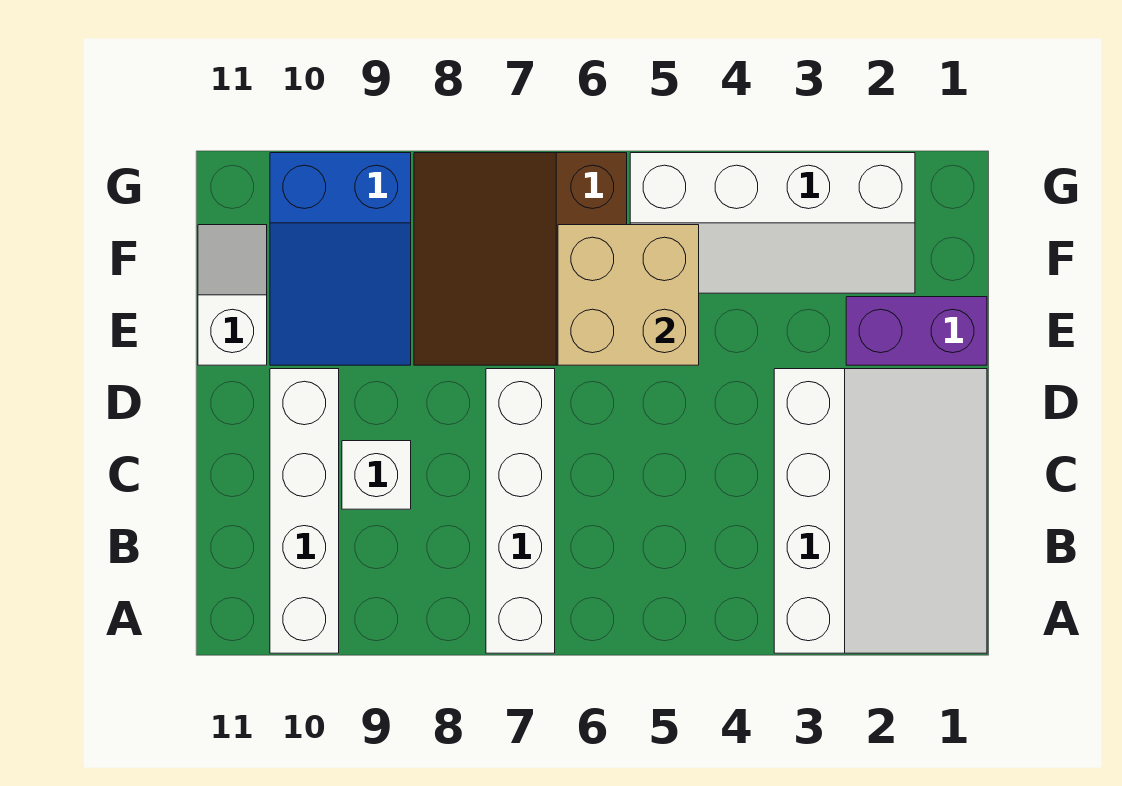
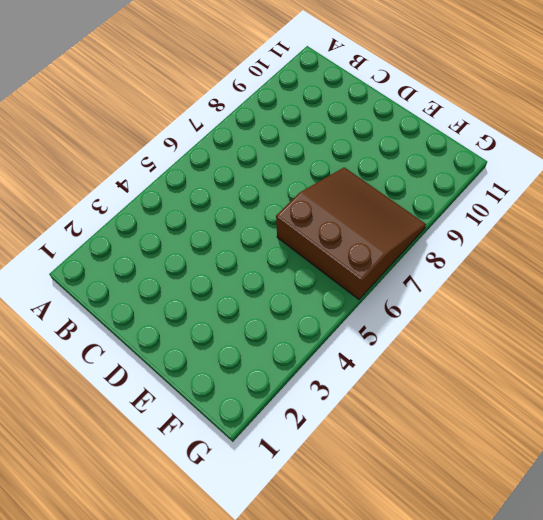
none -> white 3x4 slope [774,369,987,653]
none -> white 1x4 brick [486,369,555,653]

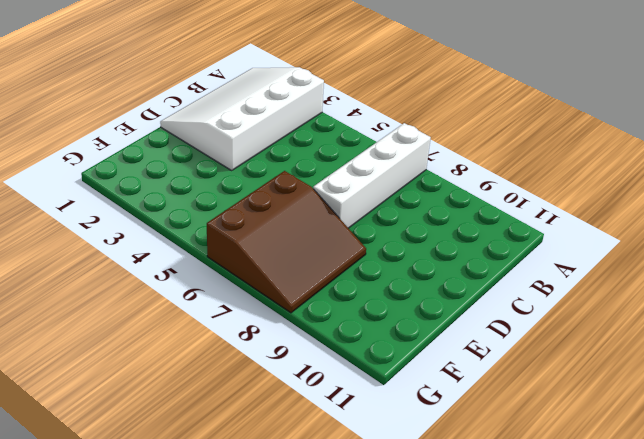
none -> white 1x4 brick [270,369,339,653]
none -> white 1x1 brick [342,441,411,509]

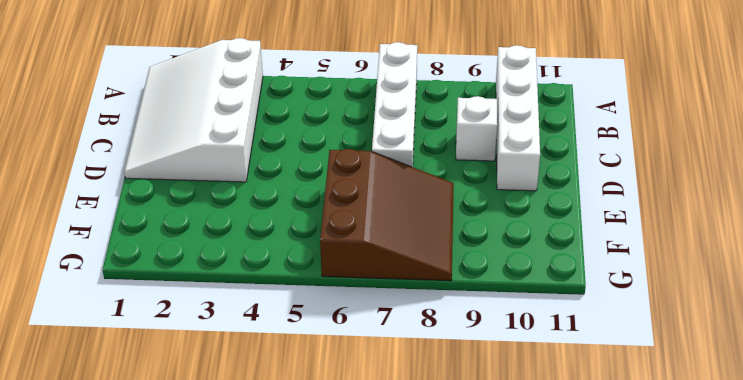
none -> purple 1x2 brick [846,297,987,365]
none -> blue 2x3 slope [270,153,411,365]

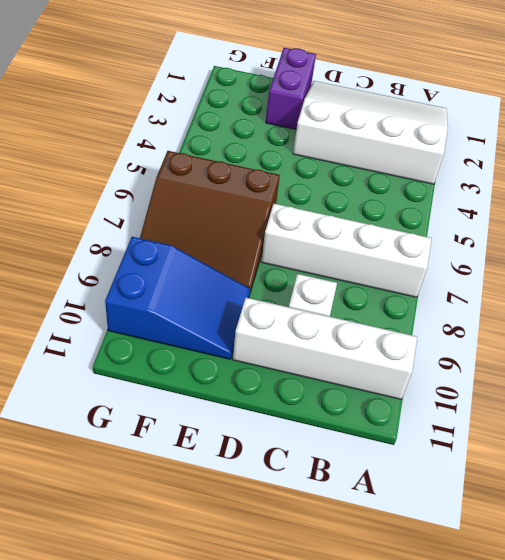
none -> white 1x2 slope [198,225,267,365]
none -> white 2x4 slope [630,153,915,293]

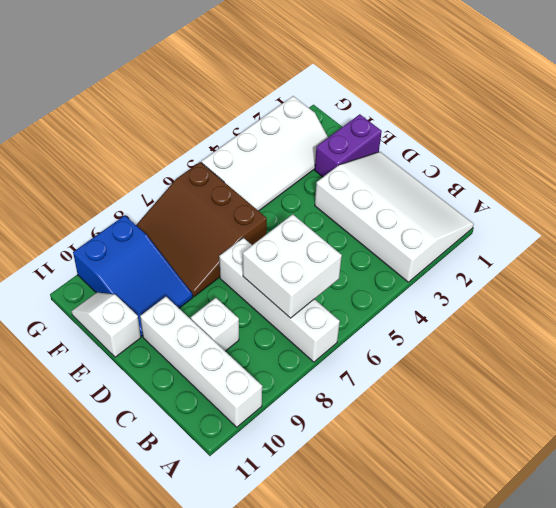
white 2x2 brick [243,214,342,318] -> none
none -> tan 2x2 brick [558,225,699,365]

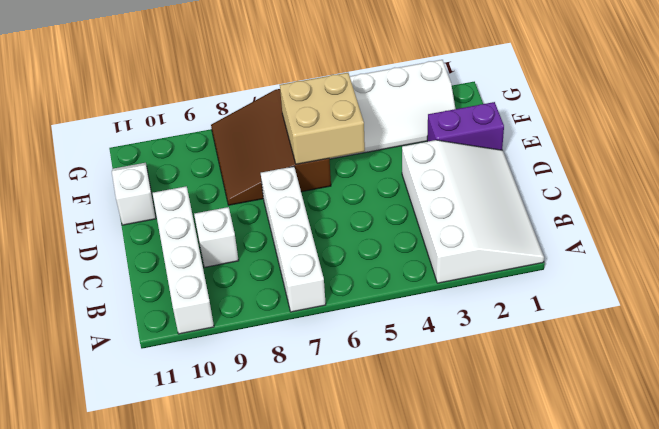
none -> blue 2x3 slope [270,153,411,365]

